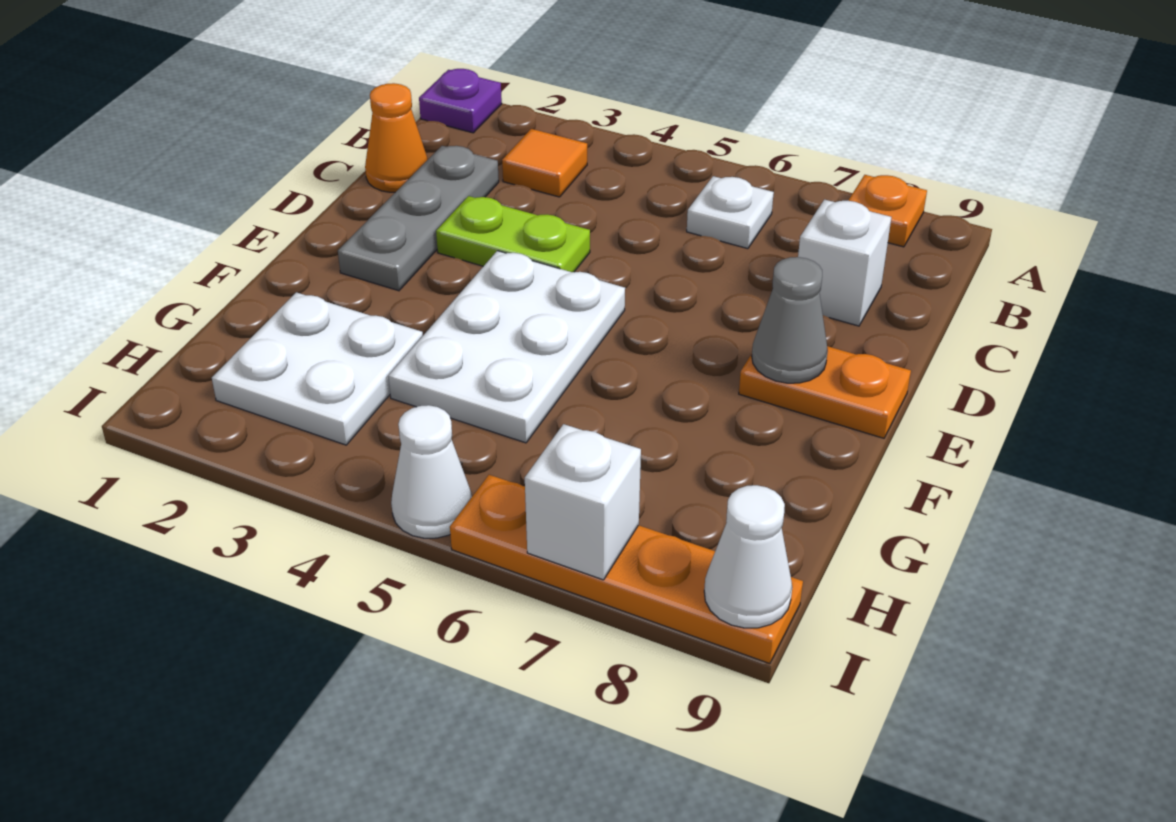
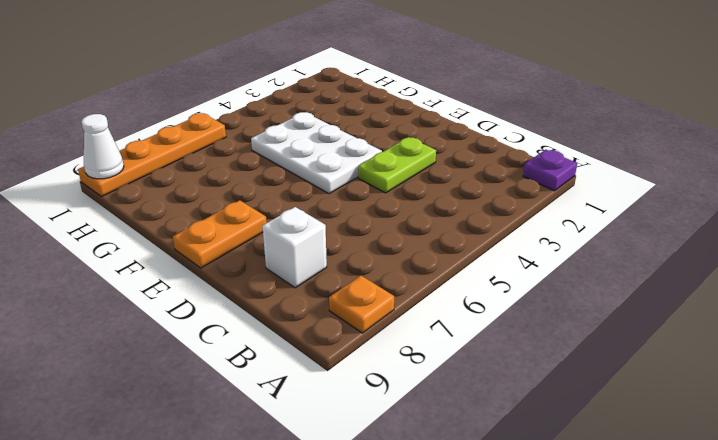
none -> orange 1x1 tile [502,129,587,197]
none -> white 1x1 plate [687,176,774,249]
none -> orange 1x1 cone [365,83,428,192]

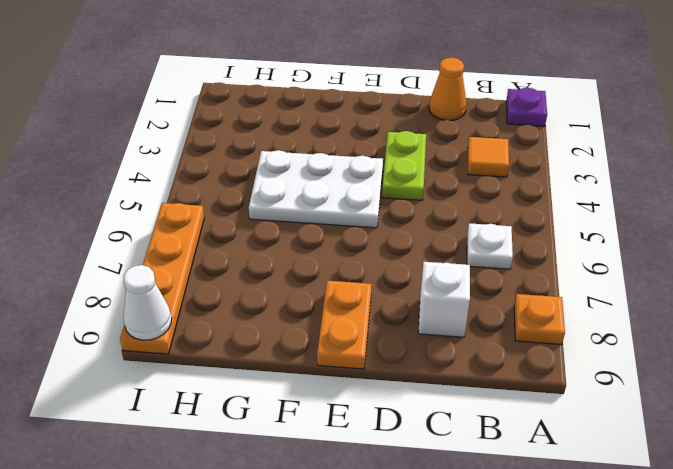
none -> grey 1x3 plate [338,146,499,291]
none -> white 2x2 plate [212,292,423,445]
none -> white 1x1 cone [391,405,472,538]

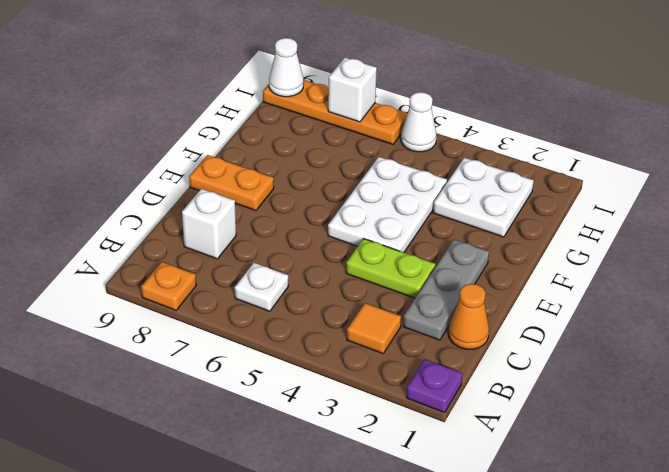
none -> grey 1x1 cone [752,257,828,383]

